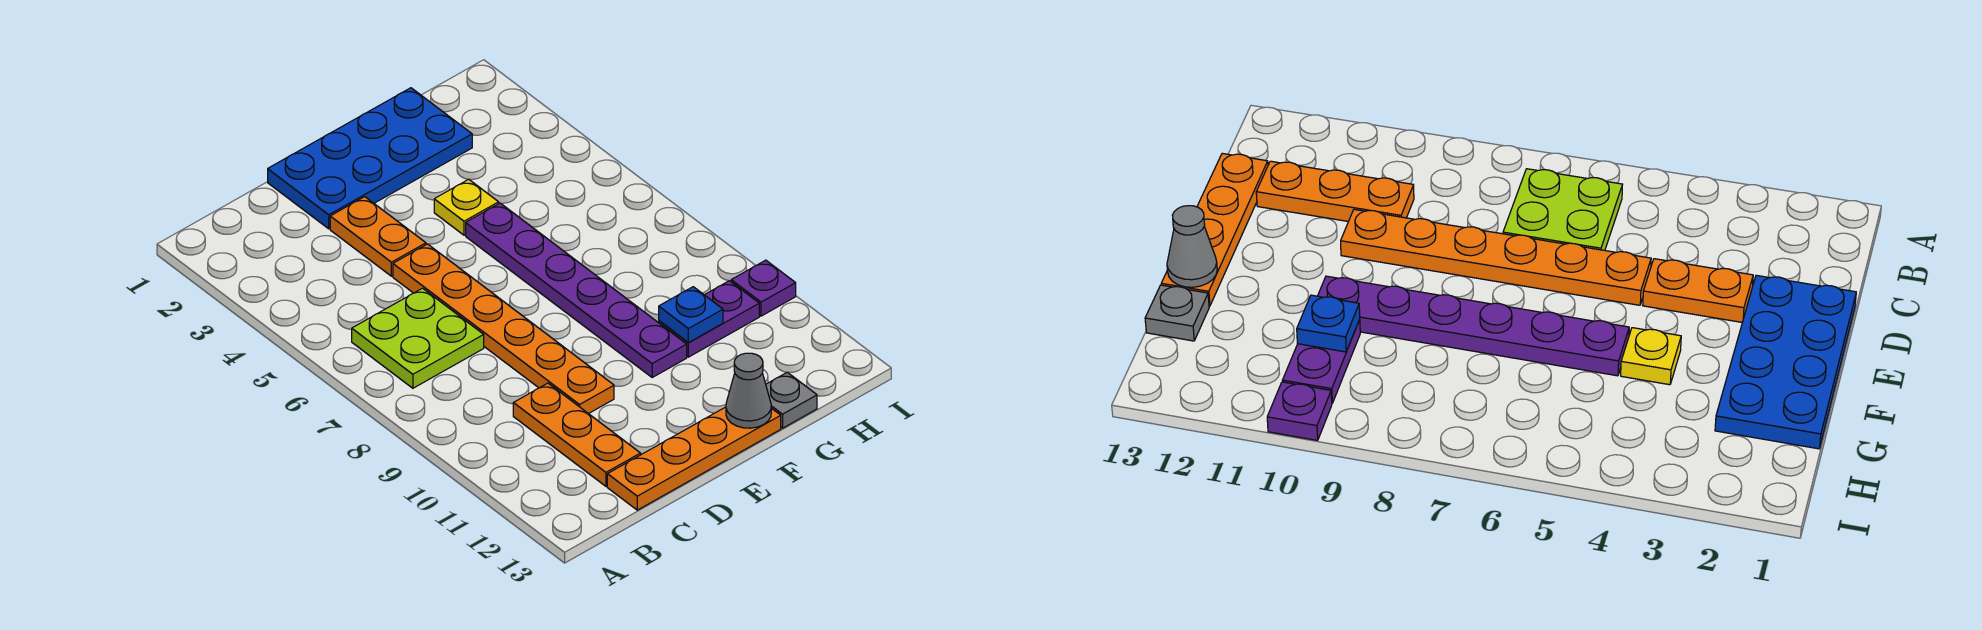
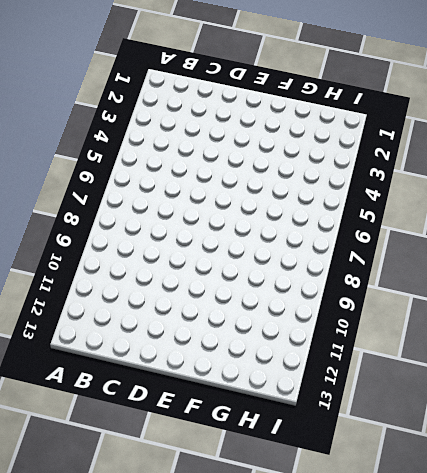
none -> lime 2x2 plate [352,288,484,388]
none -> orange 1x3 plate [513,383,641,486]
none -> orange 1x4 plate [607,407,781,510]

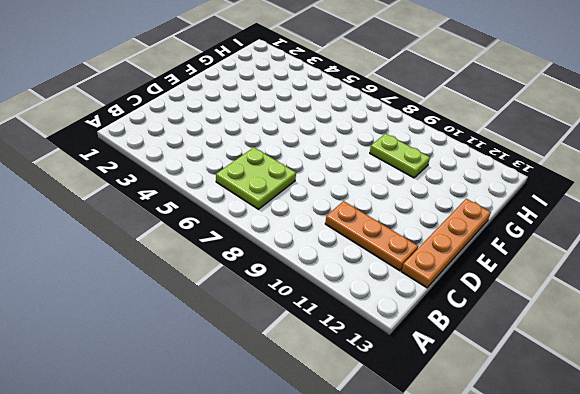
lime 1x2 plate [370,133,430,178] -> purple 1x2 plate [659,281,759,357]
none -> blue 2x4 plate [268,88,472,229]
none -> orange 1x2 plate [330,197,426,276]
none -> orange 1x6 plate [393,244,614,414]

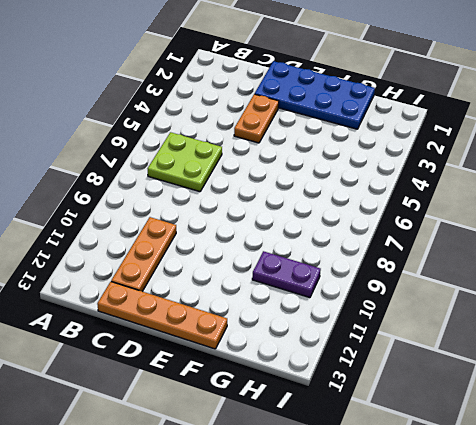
none -> orange 1x6 plate [393,244,614,414]
none -> yellow 1x1 plate [434,179,499,235]
none -> purple 1x6 plate [466,203,687,377]

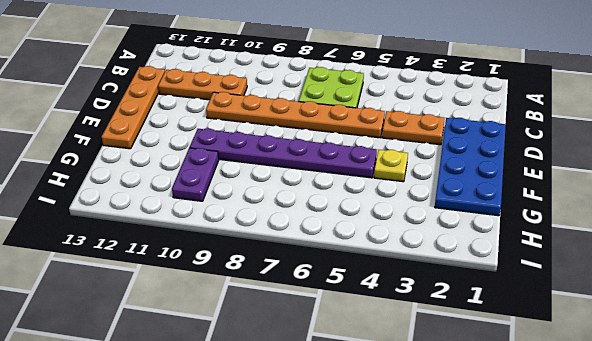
none -> grey 1x1 plate [766,372,817,428]
none -> purple 1x1 plate [731,260,796,316]
none -> grey 1x1 cone [726,353,771,428]

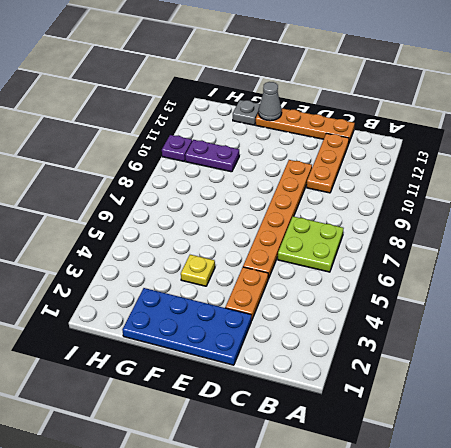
none -> purple 1x6 plate [466,203,687,377]
none -> blue 1x1 plate [659,287,723,343]

